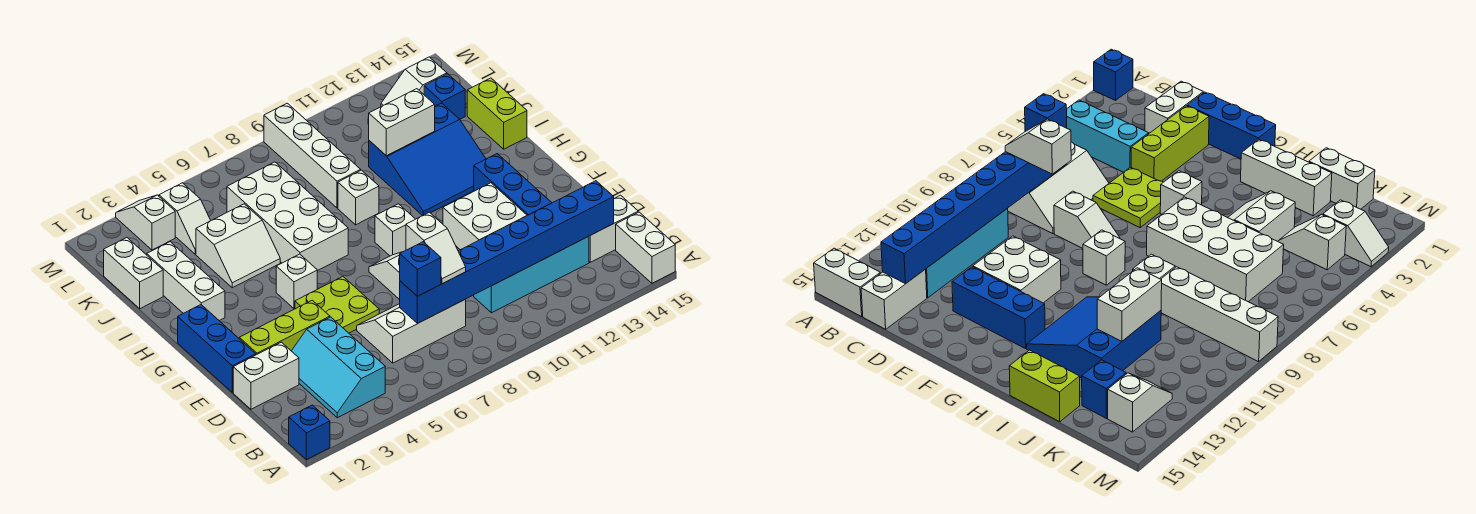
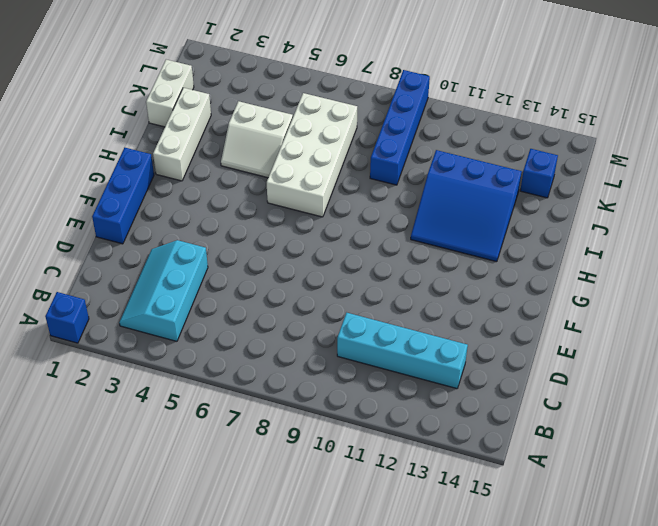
blue 1x4 brick [370,70,430,185] -> white 1x4 brick [264,103,361,208]
none -> white 1x2 brick [616,212,675,283]
none -> white 2x3 slope [357,300,466,363]
none -> white 1x2 brick [589,195,638,262]
none -> white 1x2 brick [233,342,299,409]

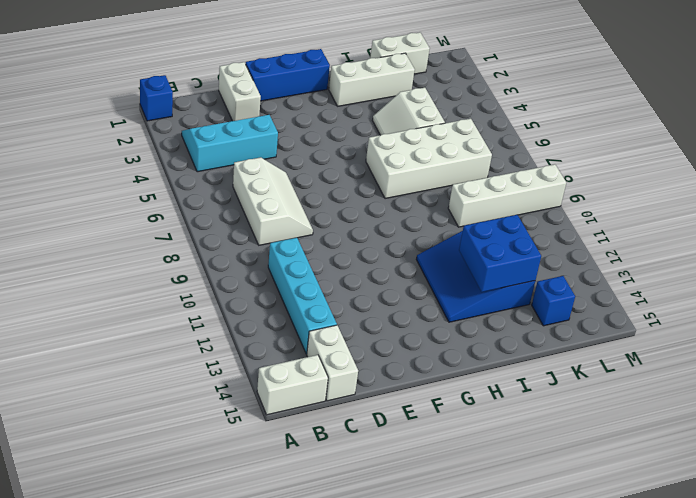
blue 2x2 brick [459,215,541,292] -> white 1x2 brick [369,89,435,156]
none -> lime 1x3 brick [239,300,330,355]
none -> lime 2x2 plate [295,277,379,333]
none -> white 1x2 slope [369,252,402,300]
none -> white 2x2 brick [443,183,527,250]

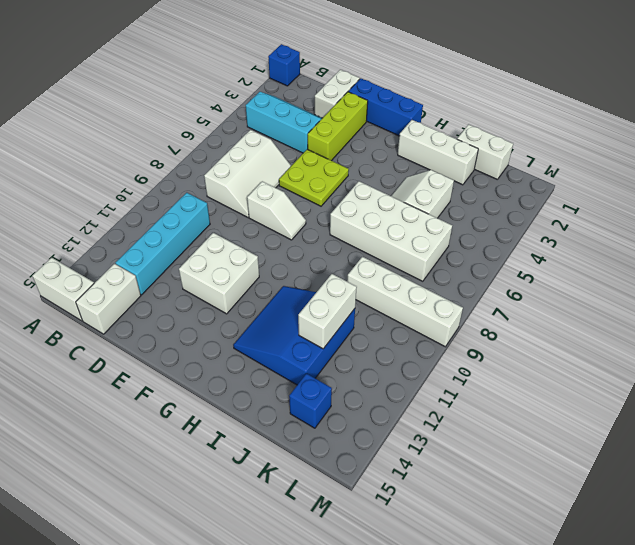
none -> blue 1x3 brick [474,154,552,216]
none -> white 1x1 brick [276,254,317,309]
none -> white 1x1 brick [375,204,415,256]
none -> white 1x1 brick [338,170,379,225]

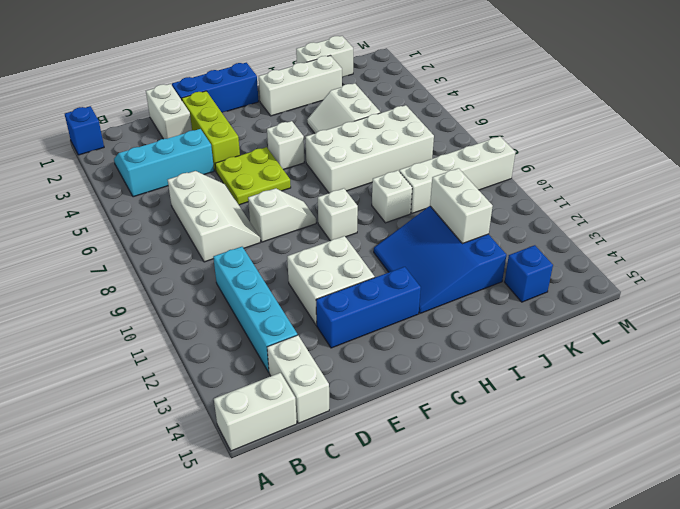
none -> lime 1x2 brick [467,78,527,149]
none -> white 1x2 slope [159,183,211,254]
none -> white 1x2 slope [116,195,175,250]
none -> white 1x2 slope [381,57,447,107]

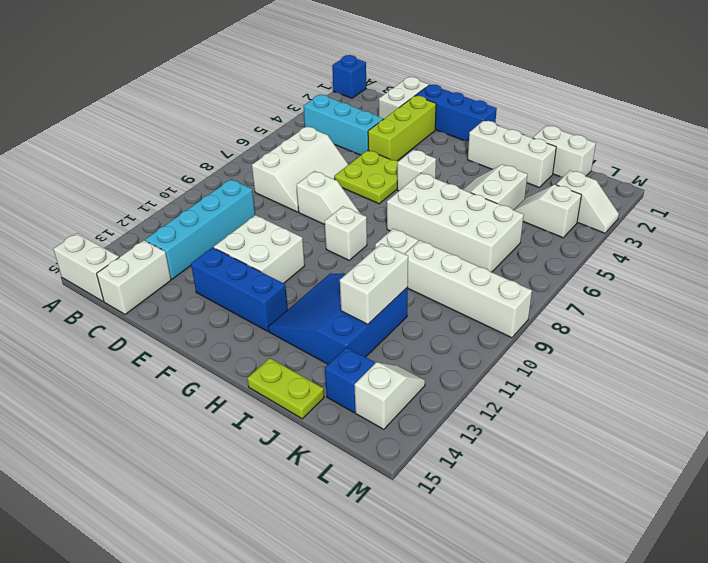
lime 1x2 plate [247,358,324,419] -> lime 1x2 brick [467,78,527,149]
none -> blue 1x8 brick [400,181,614,323]
none -> blue 1x1 brick [400,242,441,296]
none -> white 1x2 slope [406,212,466,284]

